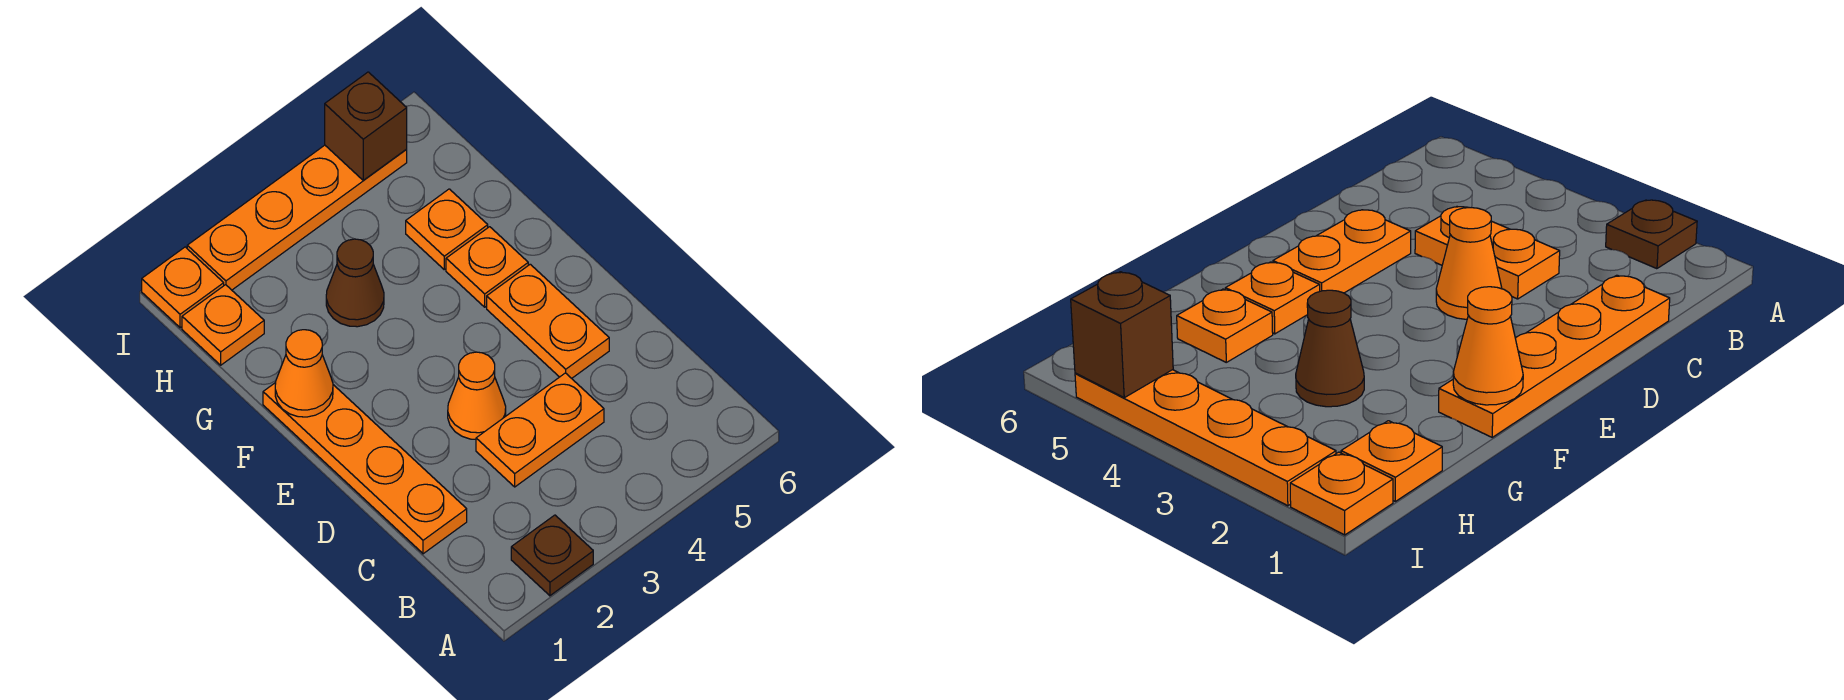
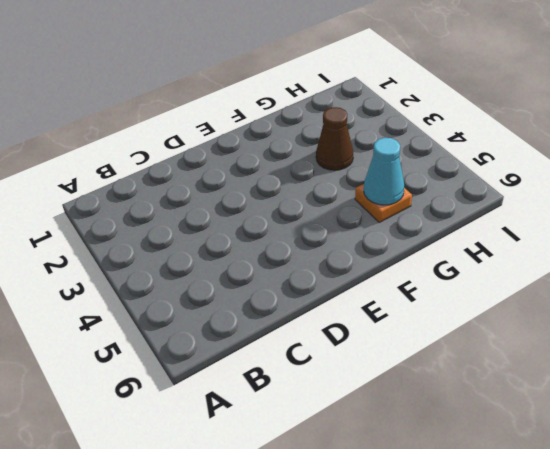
cyan 1x1 cone [364,138,404,205] -> none
none -> brown 1x1 plate [511,515,593,596]
none -> orange 1x4 plate [263,383,467,554]
none -> orange 1x2 plate [476,373,604,487]

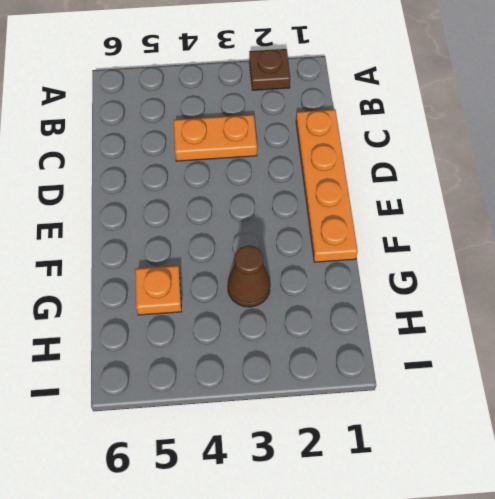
none -> orange 1x1 cone [448,352,506,439]
none -> orange 1x2 plate [487,264,609,378]
none -> orange 1x1 plate [446,227,528,307]

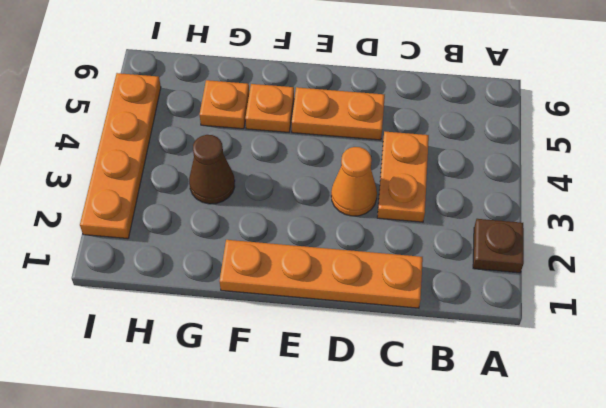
none -> orange 1x1 plate [182,285,264,365]
none -> orange 1x1 plate [142,247,224,328]
none -> orange 1x1 cone [275,330,333,417]

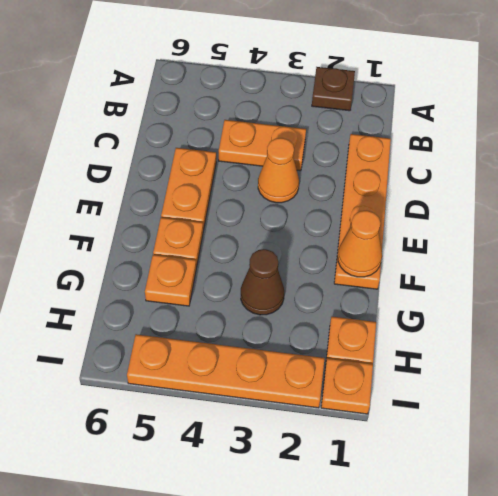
none -> brown 1x1 brick [325,72,407,180]

